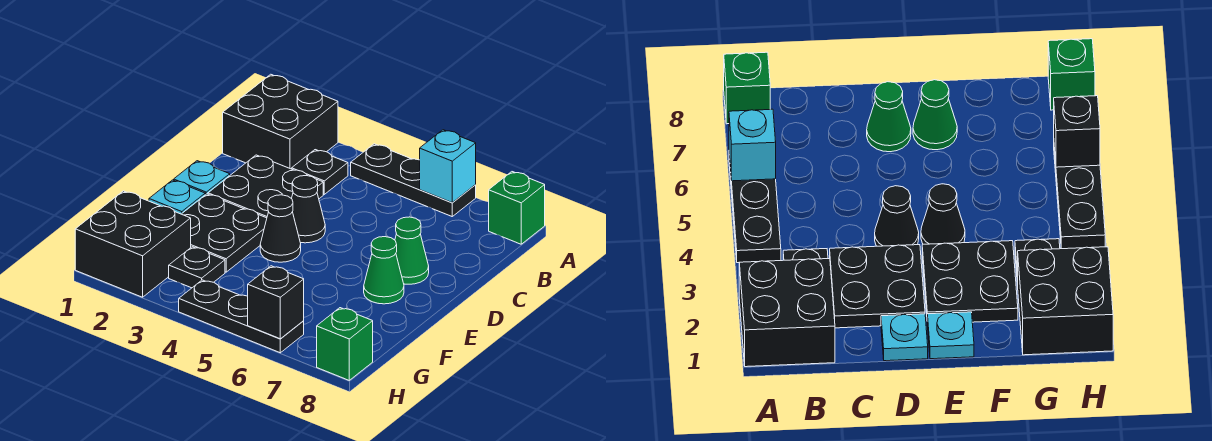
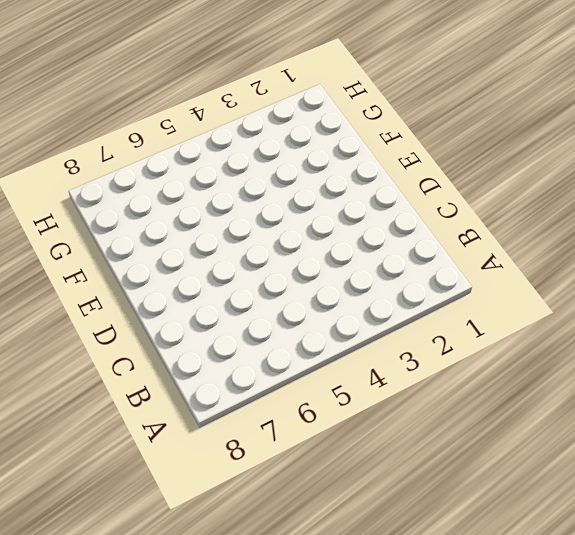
none -> black 2x2 brick [223,74,338,169]
none -> black 1x3 plate [351,144,476,216]
none -> green 1x1 brick [489,172,545,244]

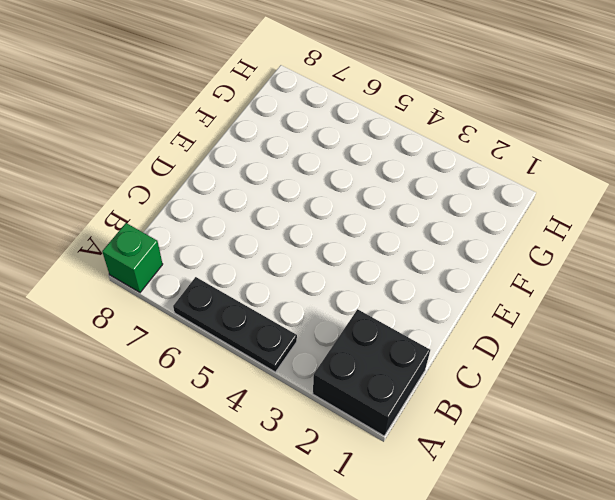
none -> black 1x1 plate [292,150,348,194]
none -> black 2x2 plate [208,155,323,218]
none -> cyan 1x1 plate [174,161,230,195]

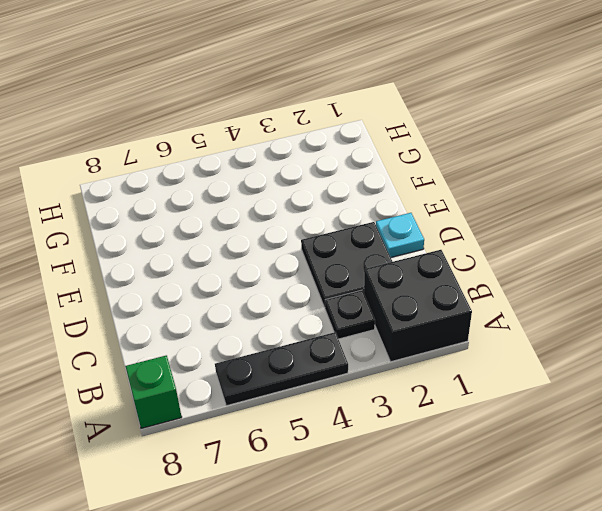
none -> black 1x1 cone [292,176,325,243]
none -> green 1x1 cone [395,217,429,284]
none -> cyan 1x1 plate [149,180,205,214]

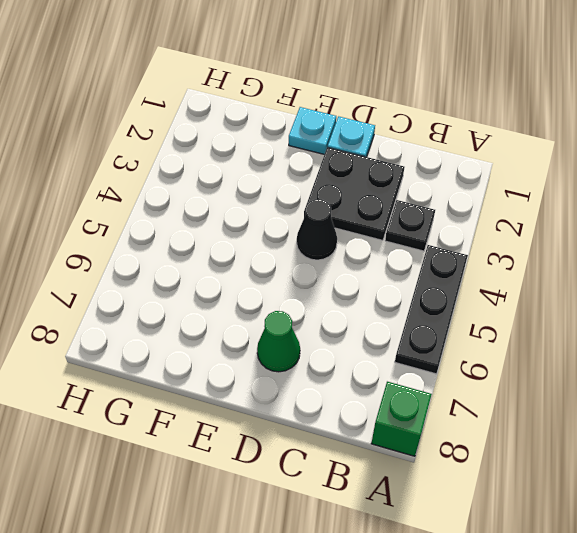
none -> black 2x2 brick [223,74,338,169]
none -> black 2x2 plate [182,194,267,272]
none -> black 1x1 cone [260,195,301,262]

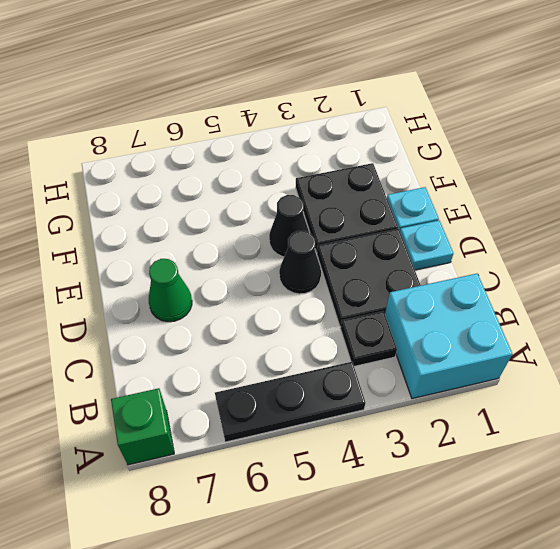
cyan 2x2 brick [385,274,512,399] -> black 2x2 brick [223,74,338,169]
none -> green 1x1 cone [364,237,404,304]
none -> black 2x2 brick [75,191,191,297]
none -> black 1x1 plate [169,247,225,288]

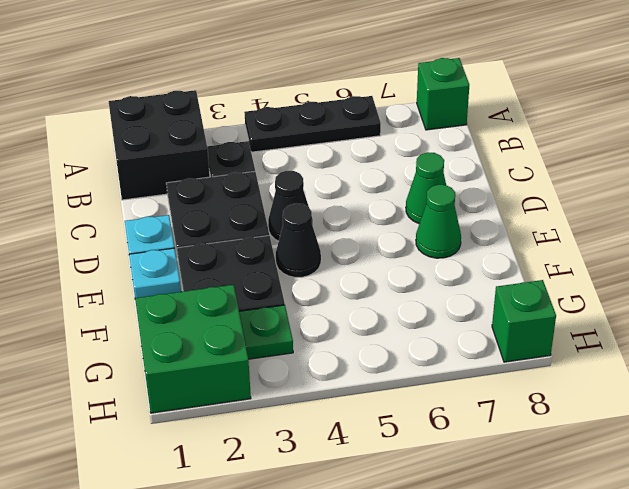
green 2x2 brick [135,285,251,413] -> black 2x2 brick [75,191,191,297]
green 1x1 plate [239,305,293,359] -> black 1x1 plate [169,247,225,288]
none -> black 1x3 plate [179,280,304,353]
none -> cyan 1x1 brick [420,130,476,202]
none -> black 1x1 brick [248,266,304,339]

